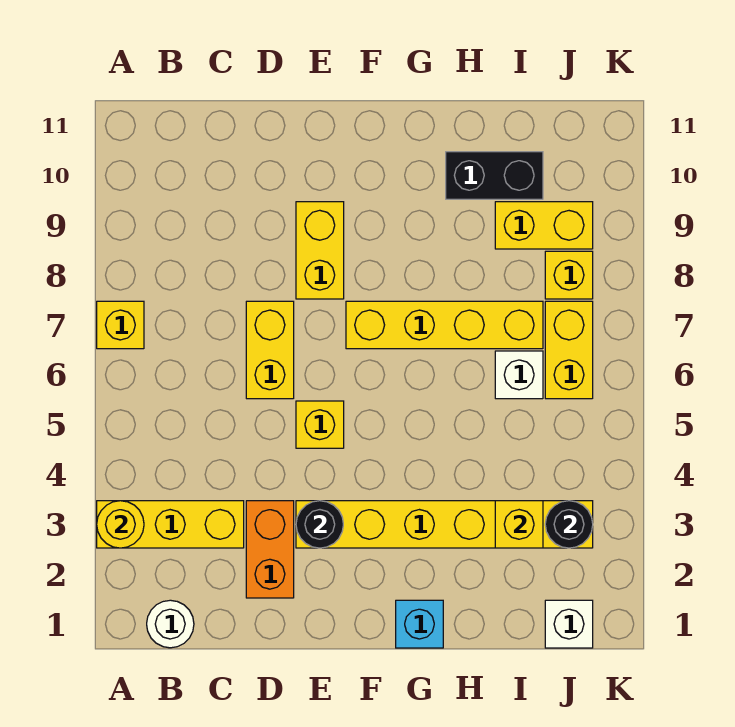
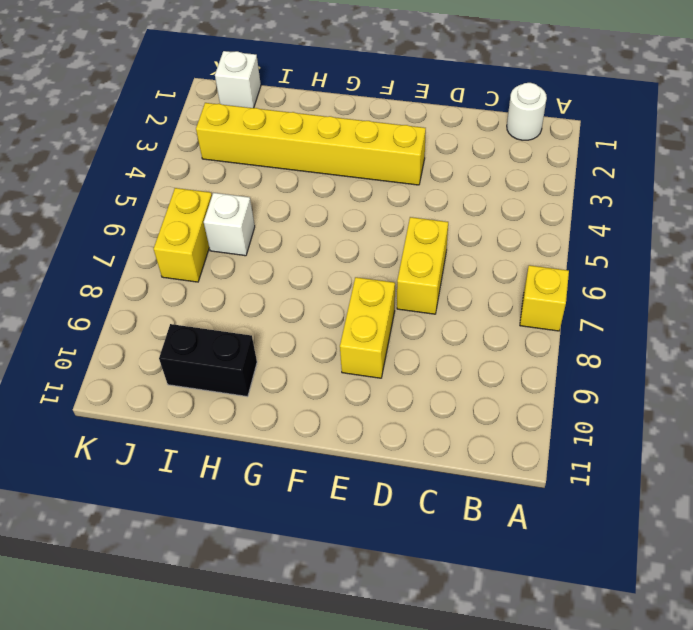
none -> yellow 1x3 brick [97,501,244,548]
none -> orange 1x2 brick [246,501,294,598]
none -> yellow 1x1 brick [296,401,344,448]

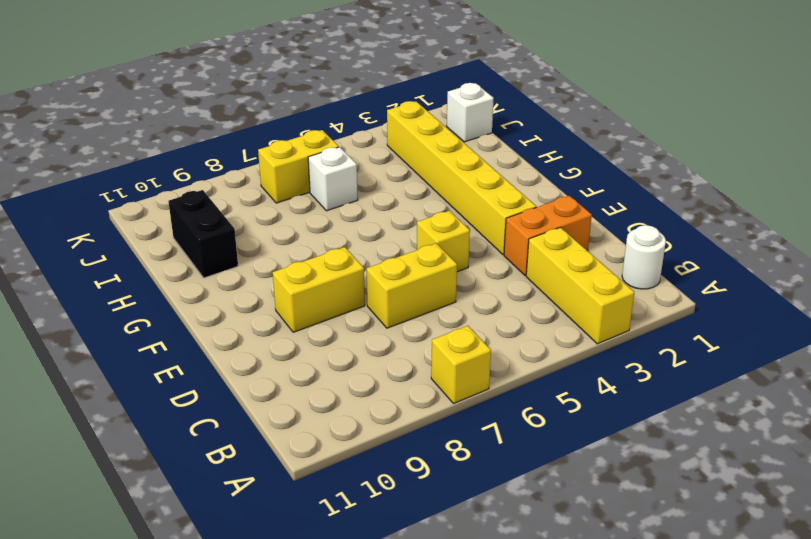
none -> yellow 1x4 brick [346,301,543,349]
none -> cyan 1x1 brick [396,600,443,648]
none -> yellow 1x2 brick [495,202,593,249]

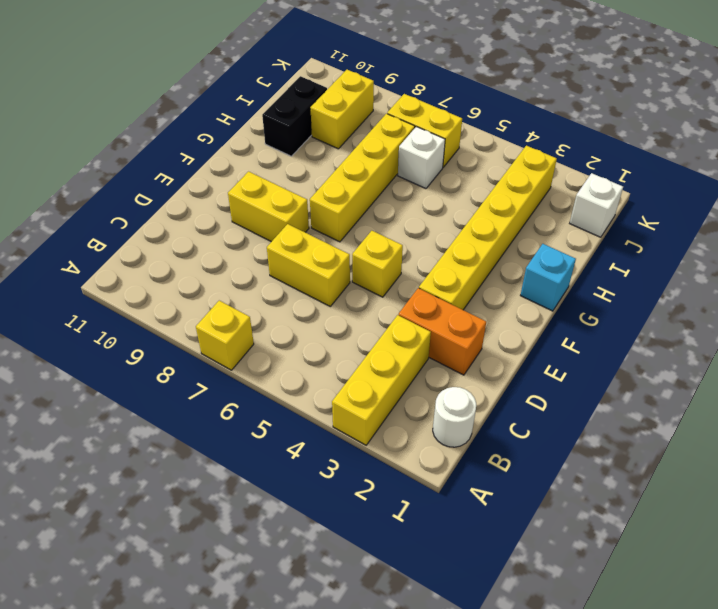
none -> yellow 1x1 brick [545,251,593,299]
none -> yellow 1x1 round brick [97,501,144,548]
none -> black 1x1 round brick [296,501,343,548]

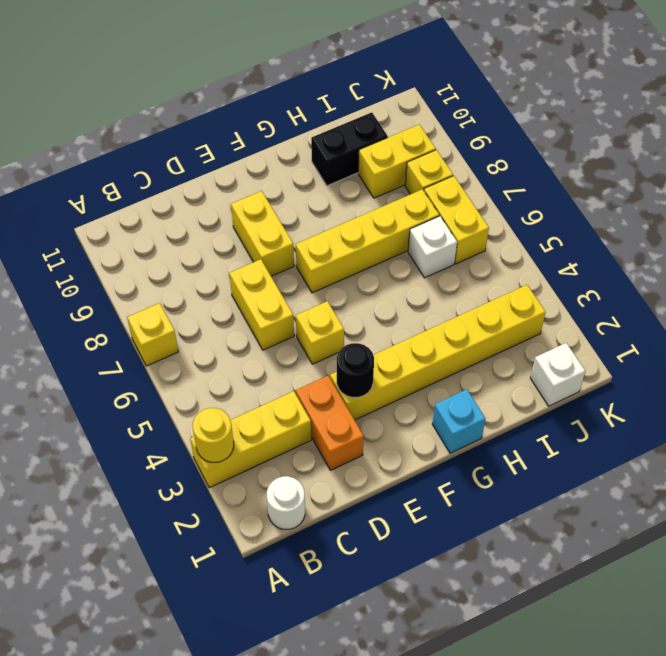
none -> yellow 1x1 brick [495,501,543,548]
none -> black 1x1 round brick [545,501,593,548]

